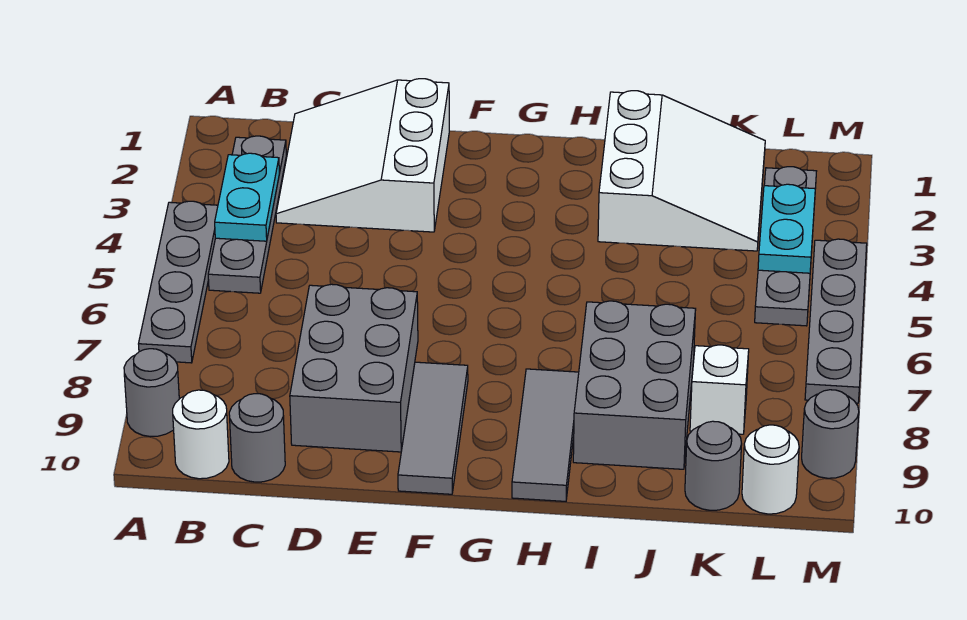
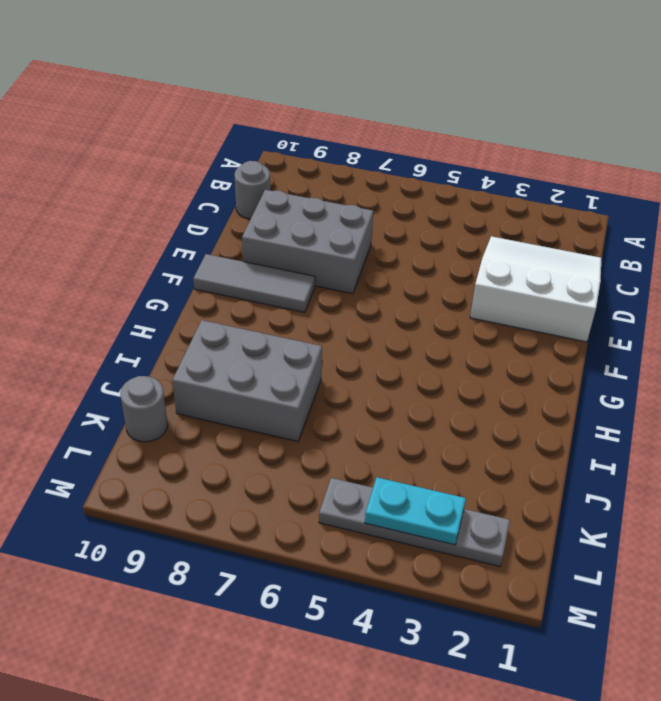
none -> grey 1x4 plate [139,201,218,363]
none -> grey 1x1 round brick [124,349,179,437]
none -> grey 1x4 plate [208,136,286,293]

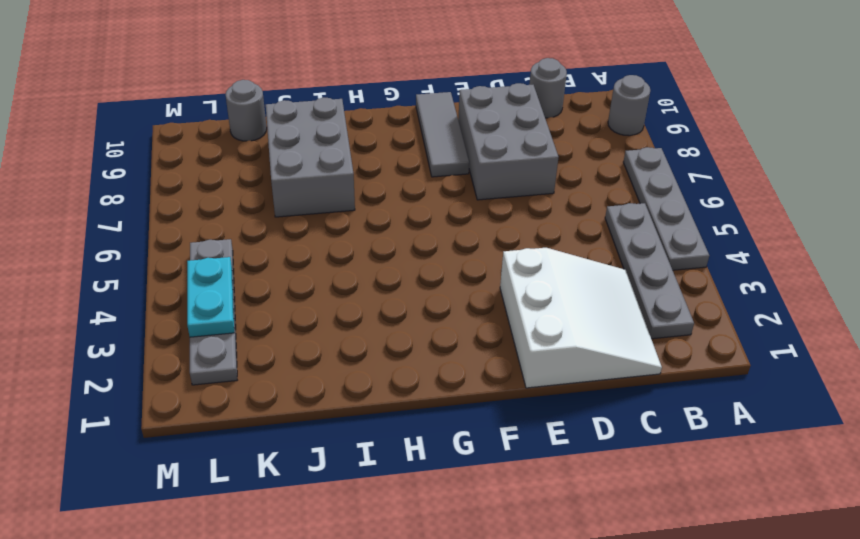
none -> white 1x1 round brick [173,390,229,479]
none -> grey 1x3 tile [512,369,579,501]
none -> white 3x3 slope [598,91,765,251]

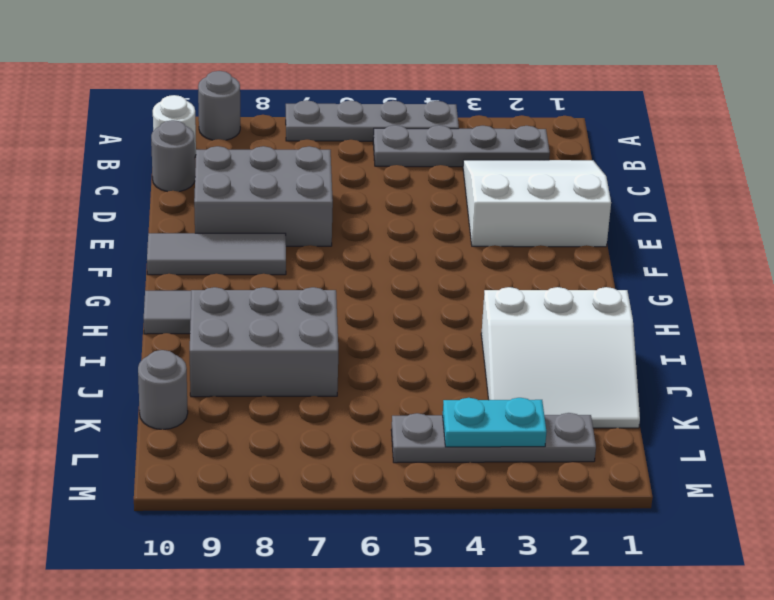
none -> white 1x1 brick [690,345,749,434]
none -> white 1x1 round brick [742,425,799,514]
none -> grey 1x4 plate [805,239,867,403]

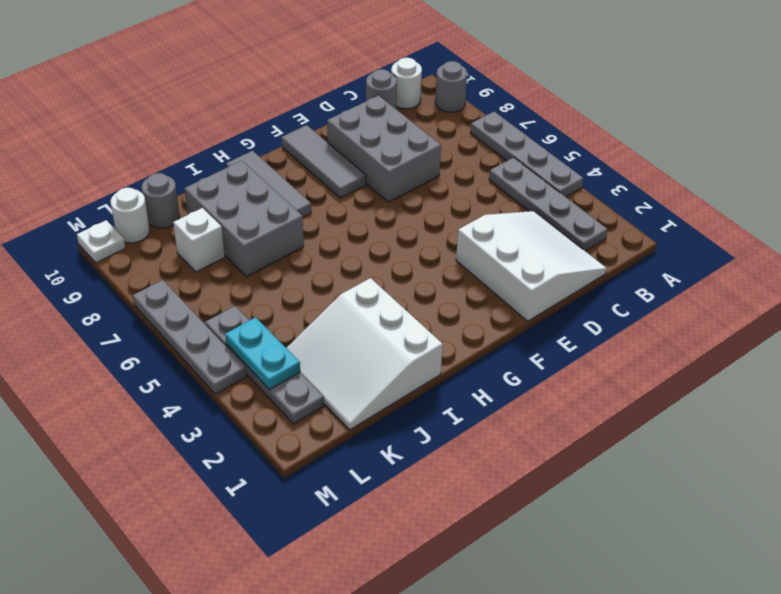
white 1x1 plate [77,220,125,263] -> none
none -> grey 1x1 round brick [802,390,859,478]
none -> cyan 1x2 plate [215,153,279,241]

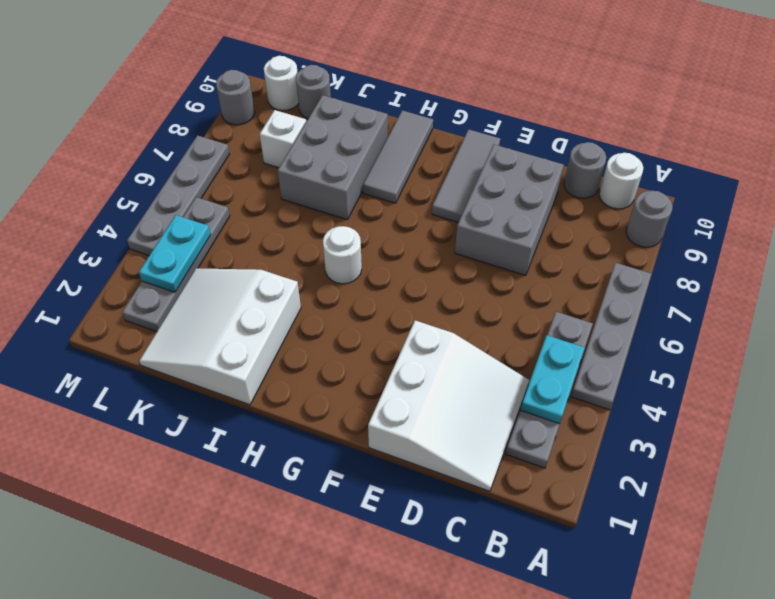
white 1x1 round brick [323,226,362,284] -> none

